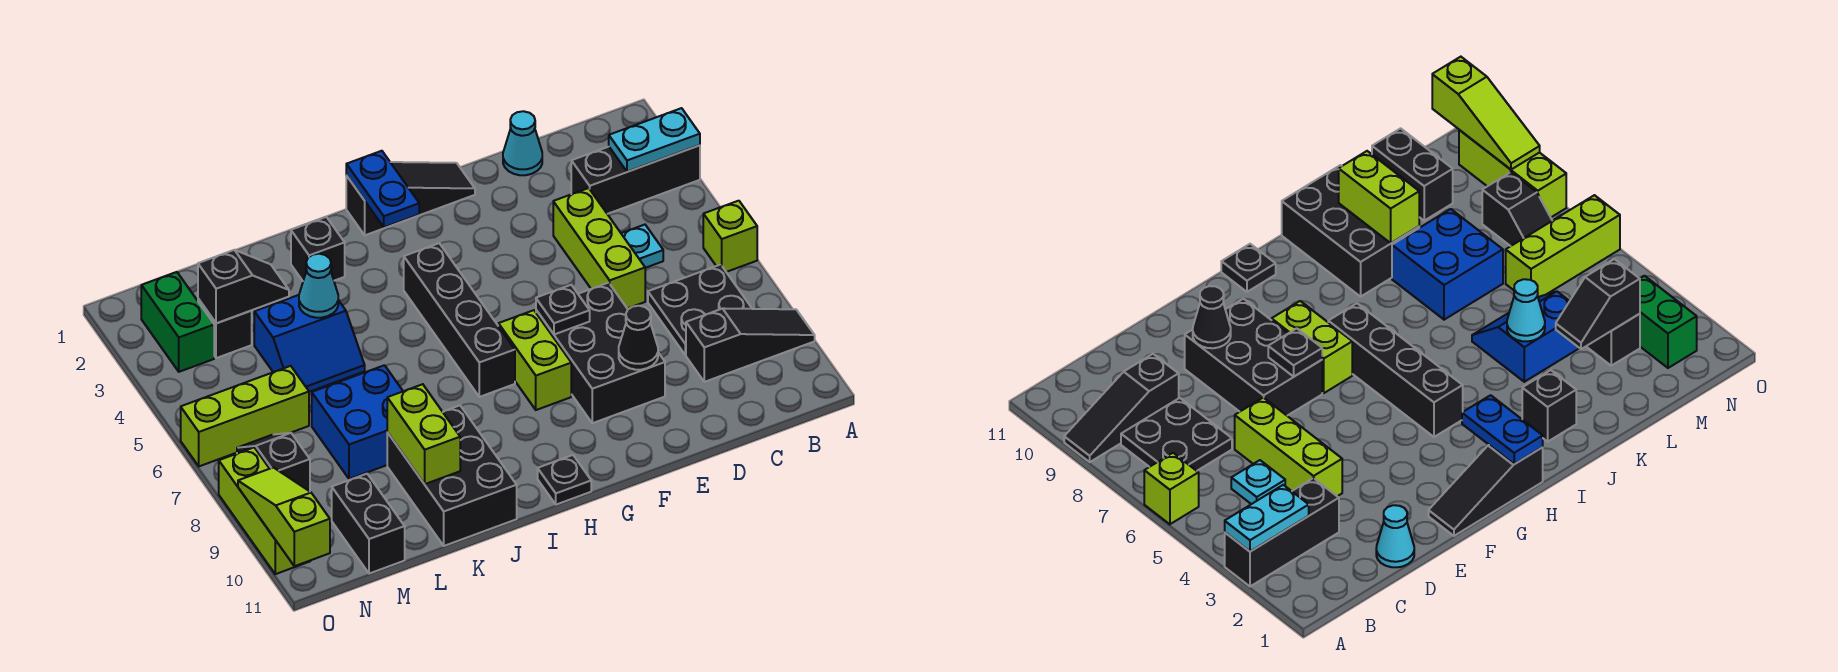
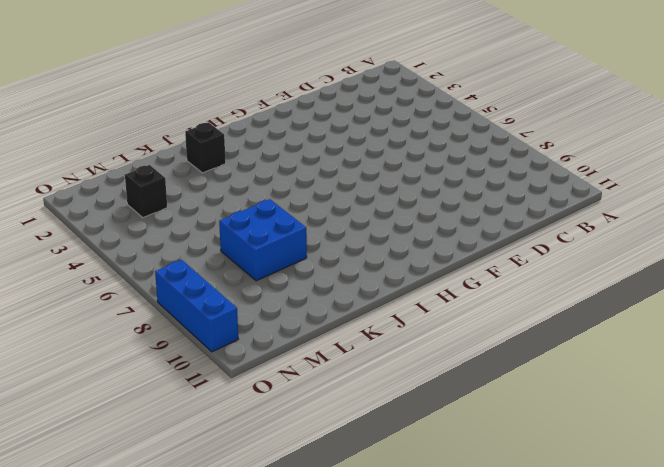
blue 1x3 brick [155,260,238,352] -> lime 1x3 brick [219,448,310,574]
none -> black 1x3 brick [571,145,700,214]
none -> lime 1x1 brick [703,201,757,272]
none -> black 1x3 slope [686,308,815,382]
none -> black 2x2 plate [648,265,752,355]

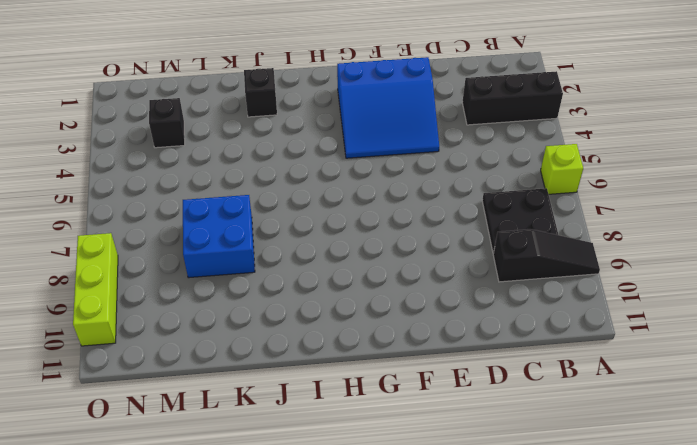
blue 3x3 slope [337,57,439,158] -> none
none -> cyan 1x1 plate [621,225,663,268]
none -> cyan 1x1 cone [503,111,542,175]
none -> lime 1x3 brick [553,188,645,308]
none -> black 2x3 brick [536,283,665,423]

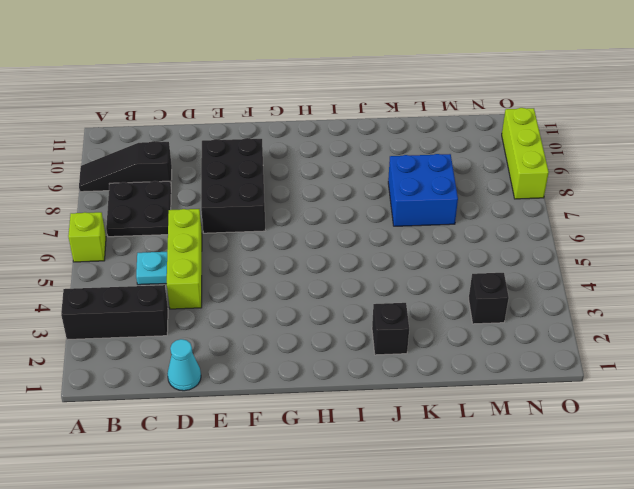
none -> black 1x3 slope [346,162,475,235]
none -> lime 1x2 brick [498,310,571,410]
none -> black 1x4 brick [404,243,515,397]
none -> black 1x1 plate [538,455,591,505]

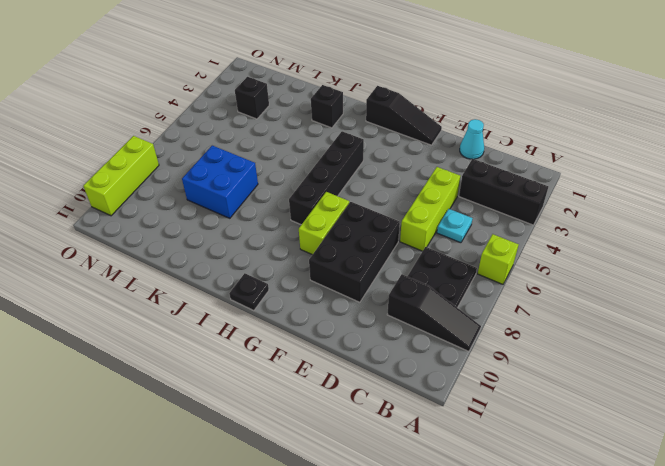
none -> black 2x3 brick [387,406,517,546]
none -> blue 2x2 slope [254,295,365,392]
none -> lime 1x3 brick [181,366,309,466]
none -> black 1x2 brick [332,474,405,574]

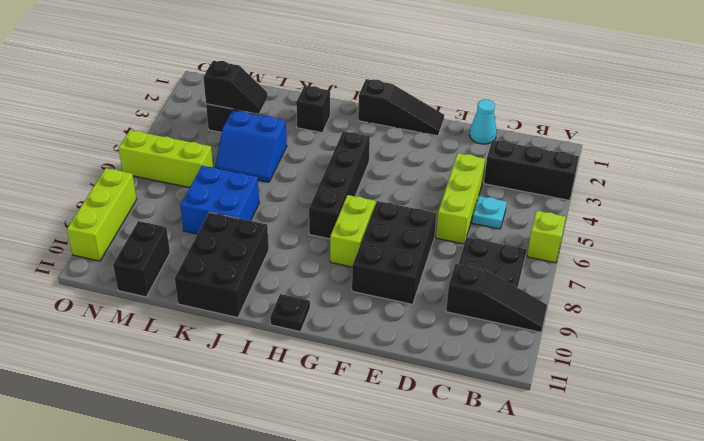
none -> green 1x2 brick [141,272,214,372]
none -> black 1x2 slope [237,433,310,491]
none -> cyan 1x2 plate [609,108,700,172]
none -> black 1x1 cone [619,306,658,370]

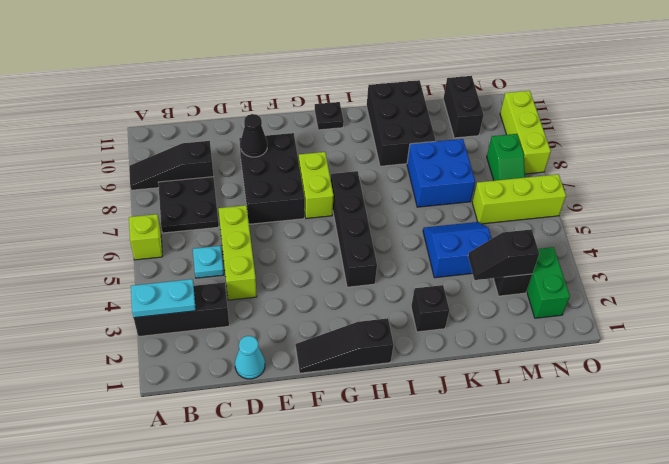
green 1x2 slope [487,134,525,181] -> black 1x2 slope [237,433,310,491]
none -> black 1x1 plate [536,285,590,335]
none -> blue 1x2 plate [346,151,419,227]
none -> cyan 1x1 cone [299,254,338,318]
none -> lime 1x2 brick [387,384,460,484]

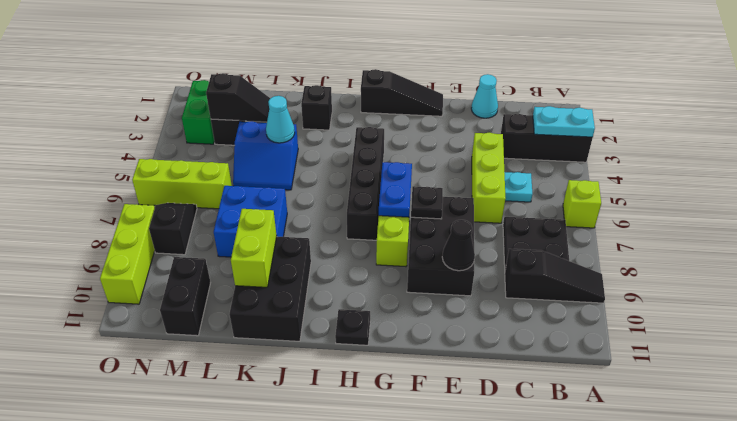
blue 1x2 plate [379,162,412,217] -> blue 1x2 plate moved to [346,151,419,227]
none -> lime 1x3 slope [238,468,330,566]

